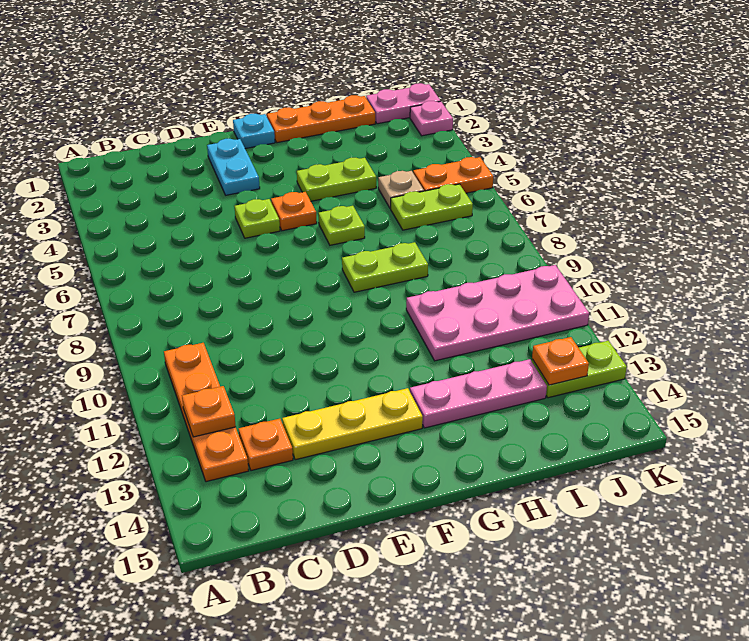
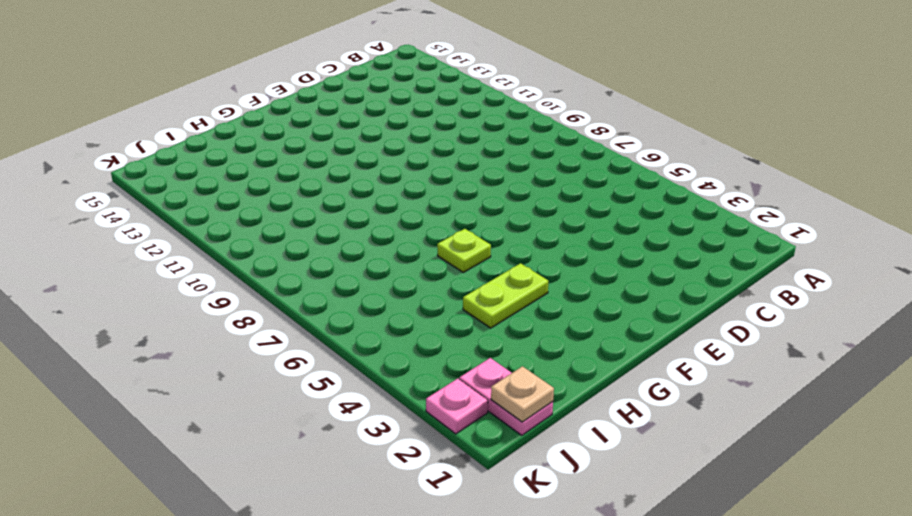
pink 1x2 plate [459,358,553,435] -> pink 1x2 plate turned to [366,83,440,124]
tan 1x1 plate [491,366,554,422] -> tan 1x1 plate moved to [378,171,424,209]
none -> orange 1x4 plate [164,343,249,482]
none -> orange 1x1 plate [239,419,293,471]
none -> yellow 1x3 plate [282,388,423,460]

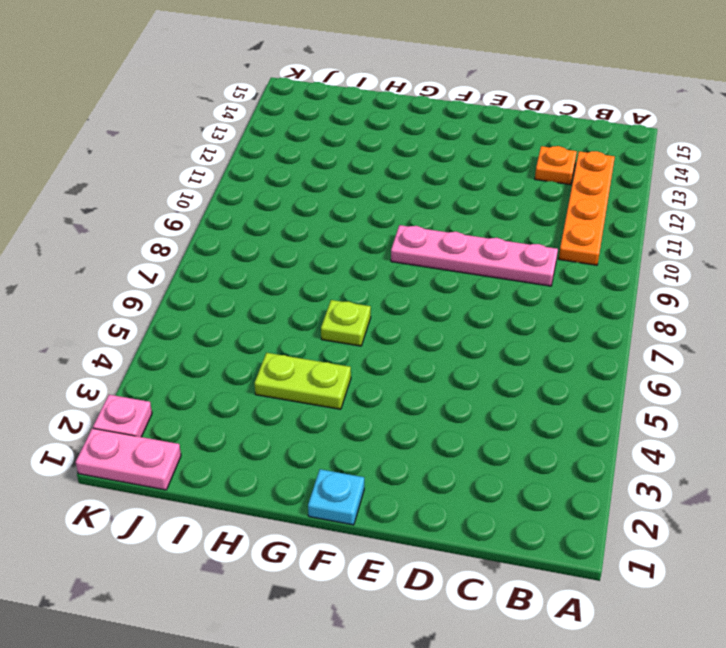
pink 1x4 plate [391,225,558,286] -> none
none -> yellow 1x3 plate [282,388,423,460]
none -> cyan 1x2 plate [207,139,260,195]
none -> lime 1x1 plate [235,199,280,238]

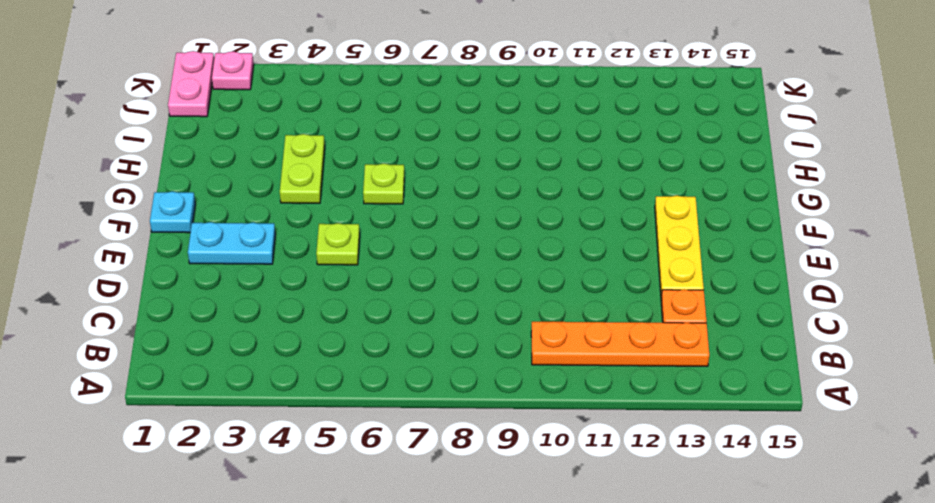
none -> orange 1x1 plate [271,192,317,231]
none -> orange 1x3 plate [267,95,375,143]
none -> lime 1x2 plate [342,242,428,292]

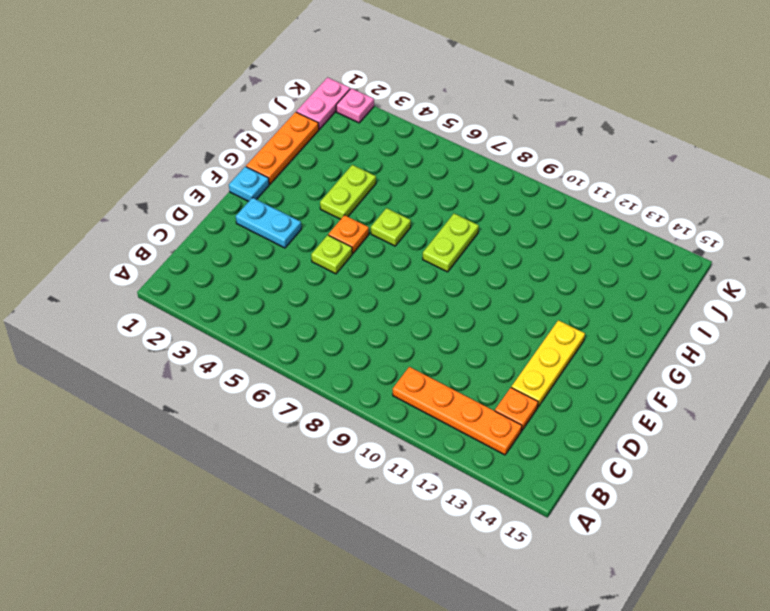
none -> pink 1x3 plate [410,359,547,428]
none -> pink 2x4 plate [406,265,589,361]
none -> tan 1x1 plate [378,171,424,209]

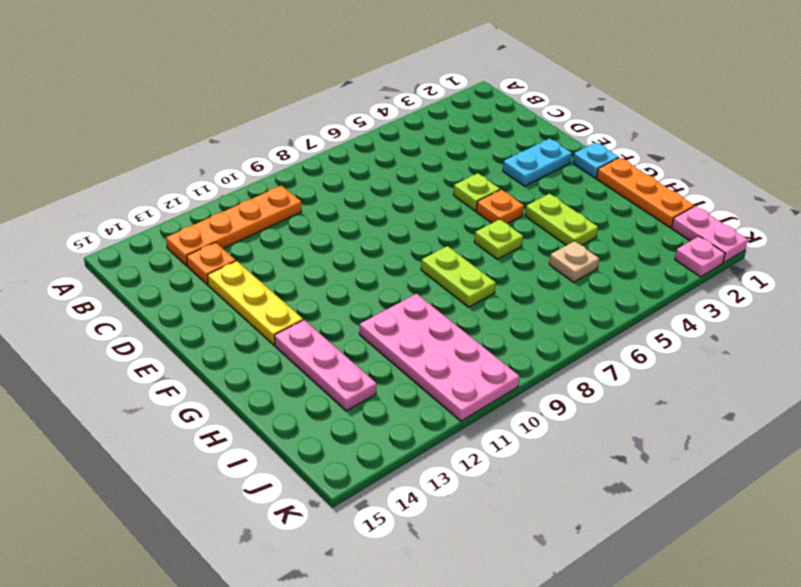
none -> lime 1x2 plate [391,184,473,230]
none -> orange 1x2 plate [413,157,493,193]
none -> lime 1x2 plate [532,341,627,398]

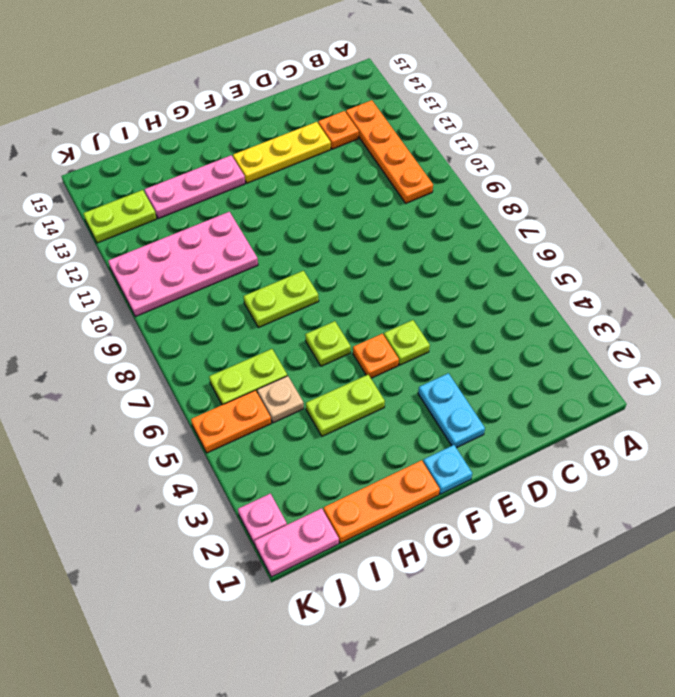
none -> orange 1x1 plate [182,386,236,437]
none -> orange 1x1 plate [532,337,589,385]

